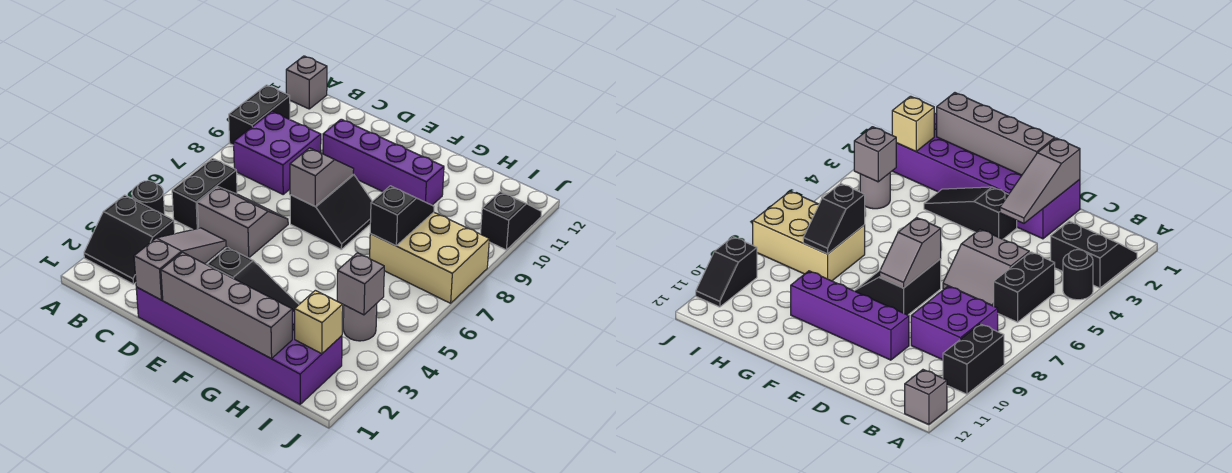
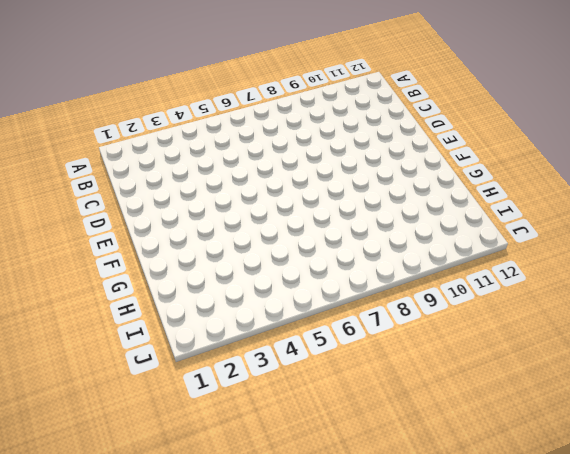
none -> black 2x2 slope [84,195,175,284]
none -> black 1x1 round brick [132,181,165,215]
none -> black 1x2 brick [229,85,290,145]

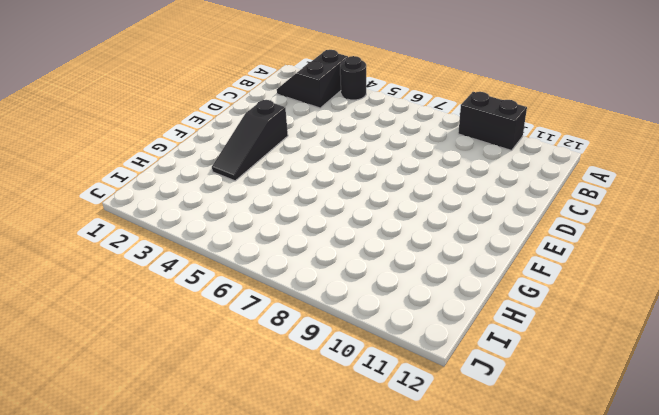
none -> grey 1x1 brick [286,56,327,109]
none -> black 1x2 brick [172,158,237,230]
none -> purple 2x2 brick [234,112,321,194]

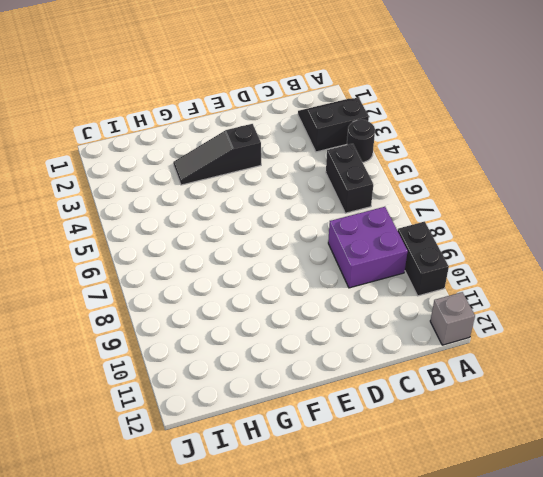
none -> grey 2x2 slope [197,187,288,258]
none -> purple 2x6 brick [136,287,342,404]
none -> purple 1x4 brick [323,119,444,205]

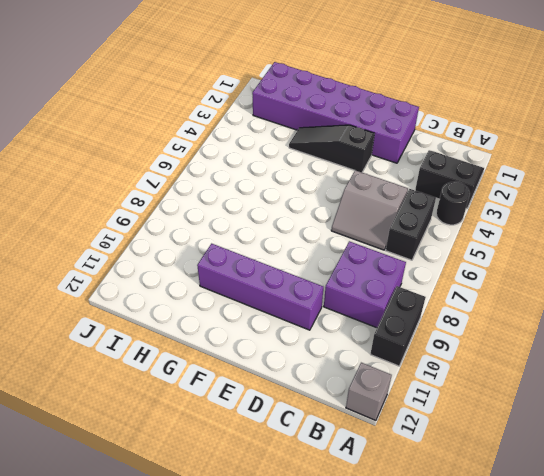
none -> black 2x2 slope [290,174,372,249]
none -> tan 2x3 brick [370,212,489,303]
none -> grey 1x1 round brick [343,303,377,341]

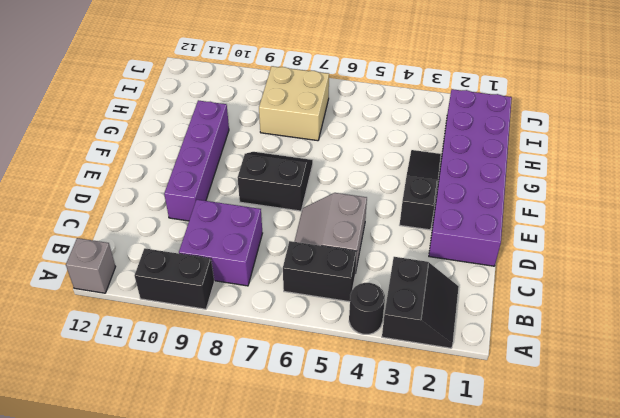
tan 2x2 brick [259,66,329,141] -> tan 2x3 brick [370,212,489,303]
none -> grey 1x1 round brick [343,303,377,341]
none -> black 1x2 slope [481,192,541,250]
none -> grey 1x3 slope [134,228,226,300]

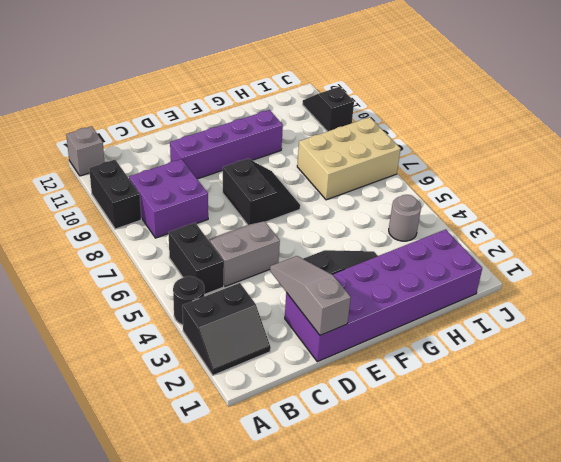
none -> grey 1x4 brick [161,252,292,359]
none -> grey 1x2 slope [290,148,354,206]
none -> black 1x2 slope [370,186,434,246]

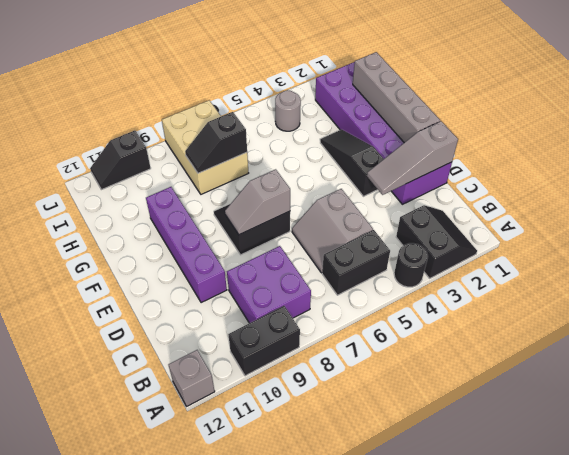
none -> tan 1x1 brick [295,290,343,354]
none -> grey 1x1 brick [337,253,384,315]

